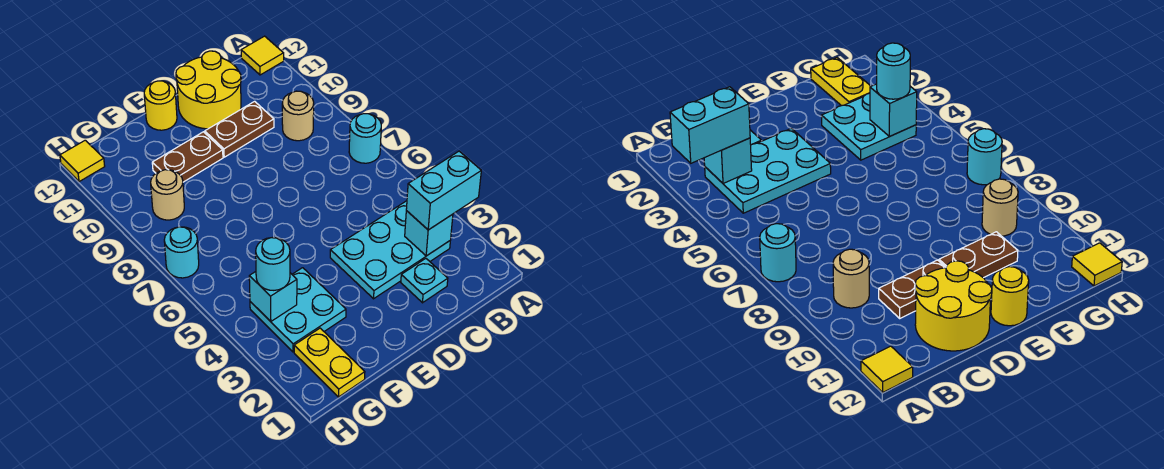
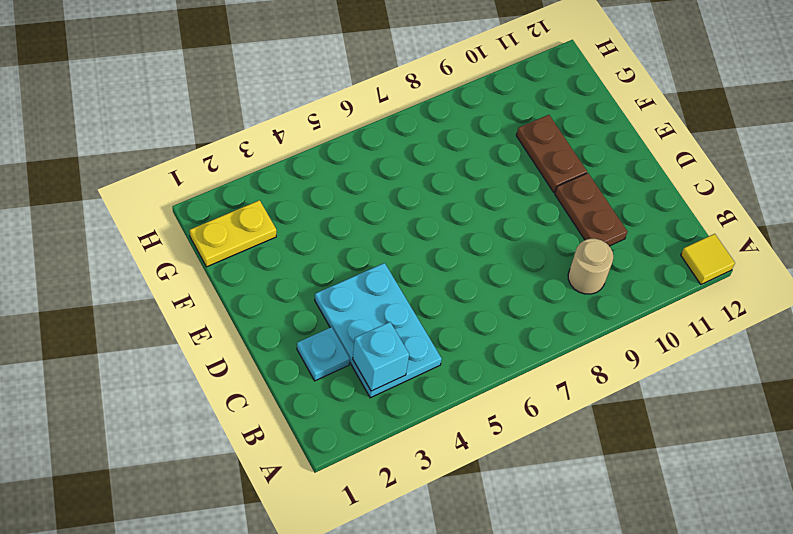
none -> cyan 1x1 round brick [349,114,381,163]
none -> yellow 2x2 round brick [176,51,241,129]
none -> yellow 1x1 round brick [144,81,177,130]

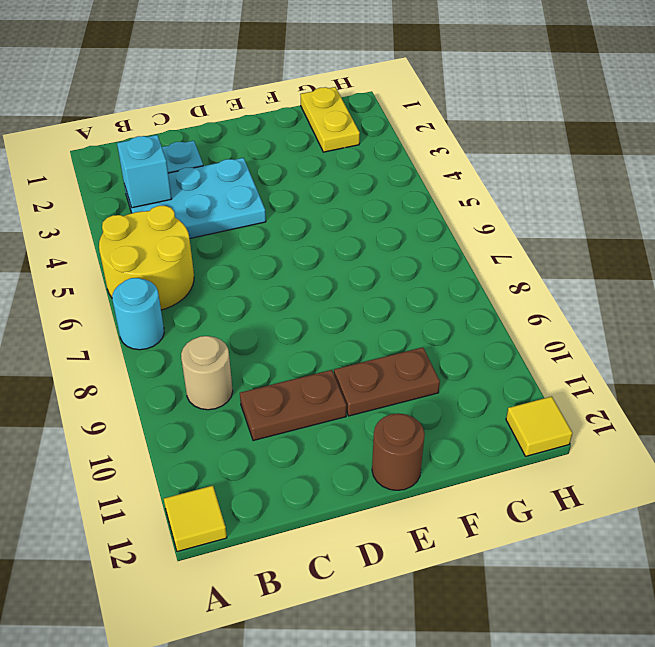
yellow 2x2 round brick [99,206,194,310] -> yellow 2x2 round brick moved to [176,51,241,129]
brown 1x1 round brick [372,413,425,490] -> yellow 1x1 round brick [144,81,177,130]
none -> cyan 2x2 plate [250,268,346,352]
none -> tan 1x1 round brick [151,170,184,220]
none -> cyan 1x1 round brick [164,227,199,278]

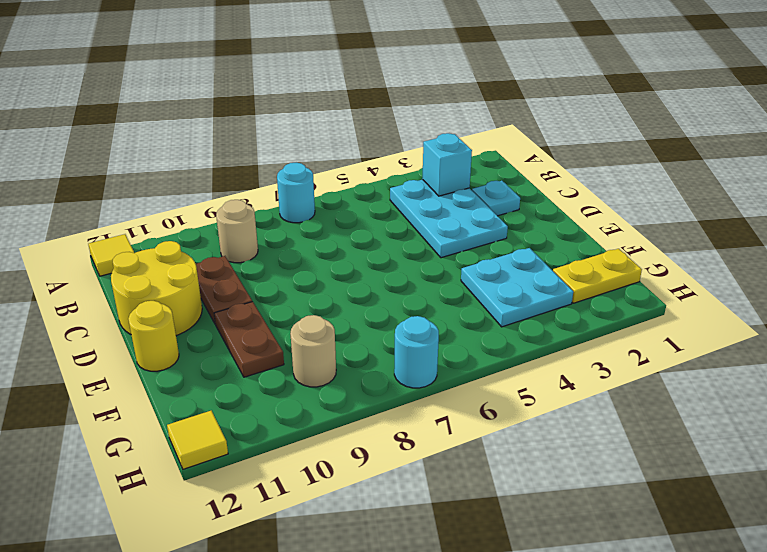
none -> cyan 1x1 brick [249,272,297,321]
none -> cyan 1x2 brick [406,151,481,230]
none -> cyan 1x1 round brick [256,238,290,290]

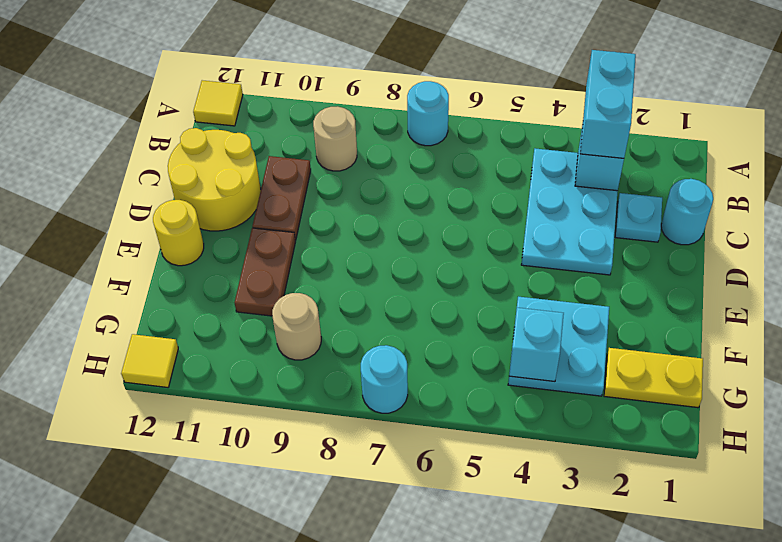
cyan 1x1 round brick [661,179,713,245] -> cyan 1x1 round brick moved to [256,238,290,290]

